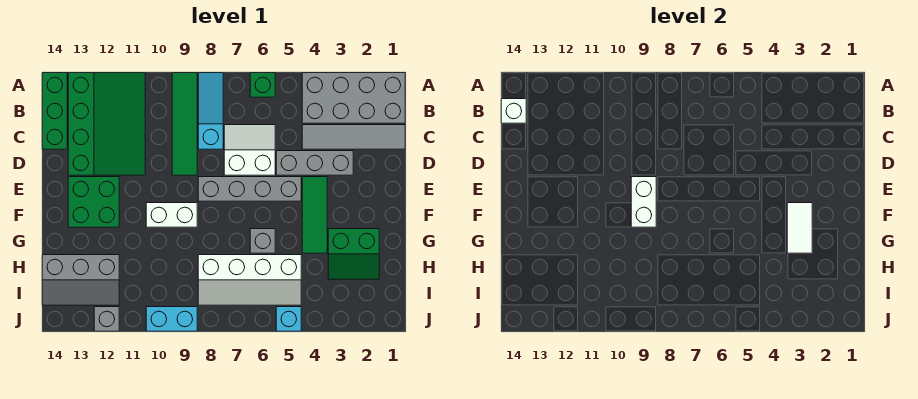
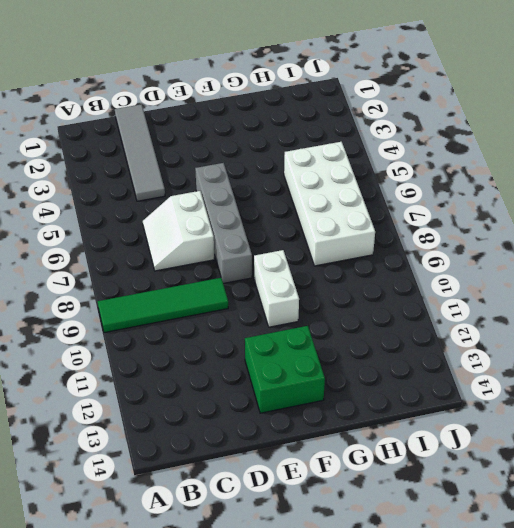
white 2x4 brick [284,142,375,266] -> white 2x4 slope [198,255,301,305]
none -> grey 2x4 brick [302,73,405,123]
none -> green 1x1 brick [250,73,275,97]
none -> cyan 1x3 slope [198,73,223,149]

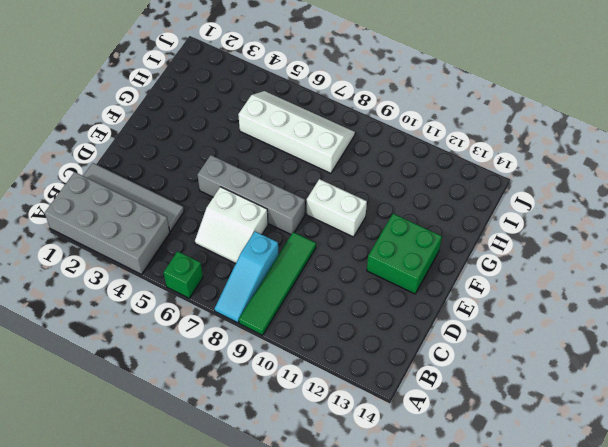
none -> green 3x4 slope [68,73,145,175]
none -> green 1x3 brick [42,73,67,149]
none -> grey 1x3 brick [276,151,353,175]

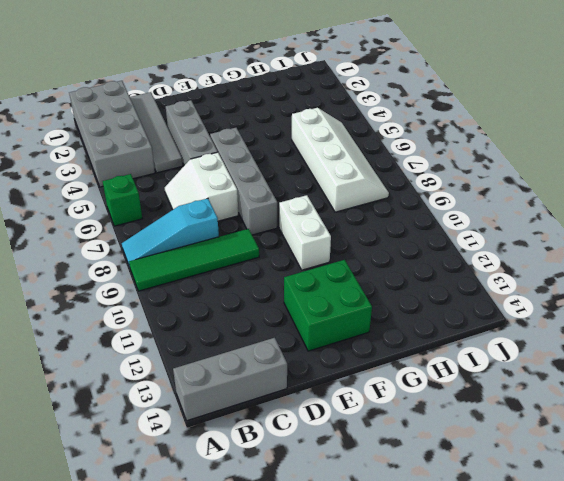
grey 1x3 brick [173,338,287,421] -> green 1x3 brick [42,73,67,149]
none -> green 3x4 slope [68,73,145,175]
none -> green 1x3 tile [302,177,327,253]
none -> green 2x2 slope [328,229,379,279]

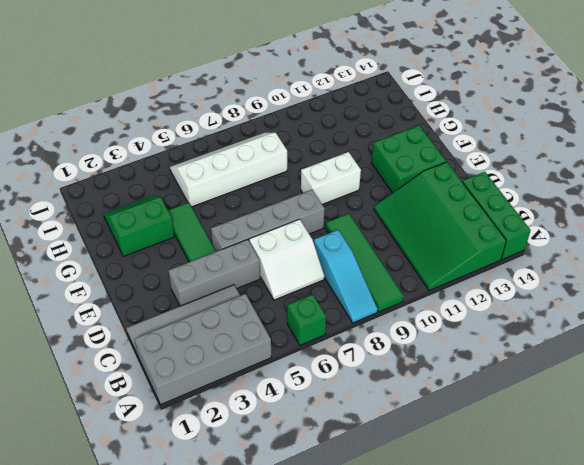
none -> grey 1x1 brick [250,229,275,253]
none -> grey 2x3 slope [42,255,119,305]
none -> cyan 1x1 brick [276,307,301,331]

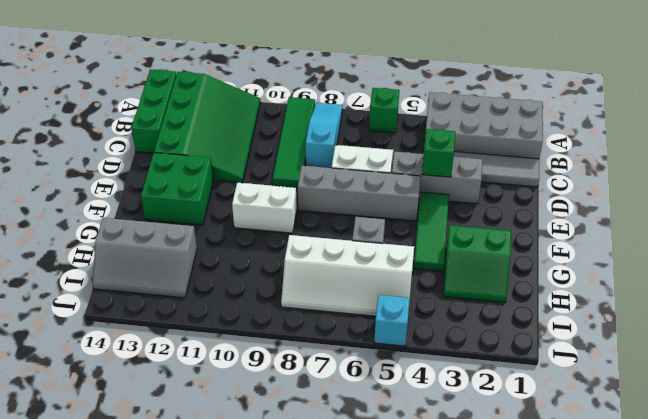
green 1x1 brick [422,129,455,177] -> none
none -> cyan 1x2 brick [146,307,197,331]
none -> grey 1x1 brick [94,307,119,331]
none -> white 1x1 brick [501,99,526,123]

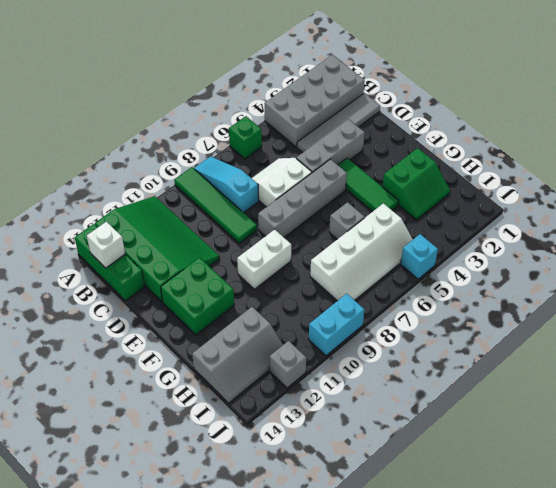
none -> white 1x2 brick [631,177,656,227]
none -> white 1x2 tile [787,203,812,253]

